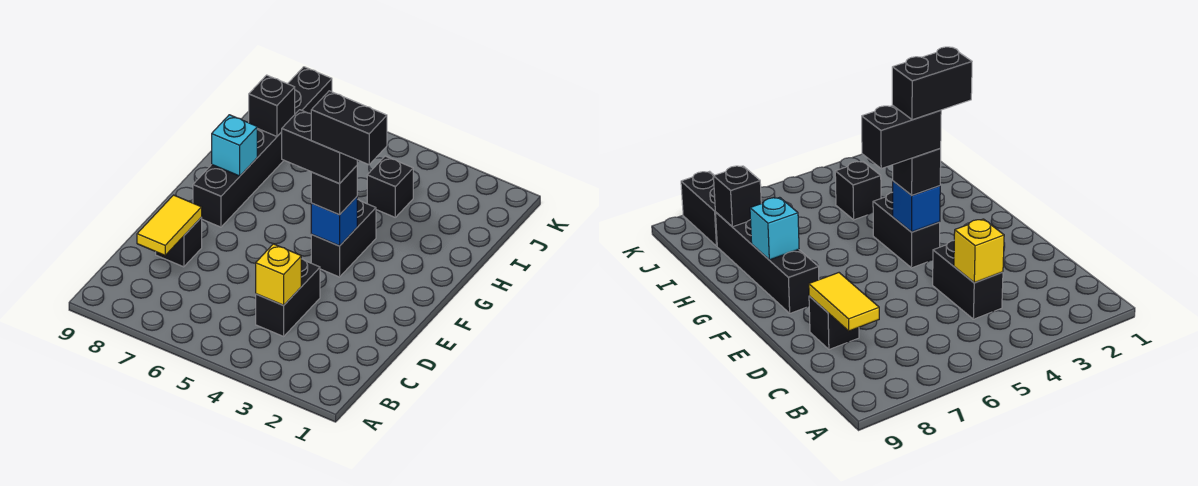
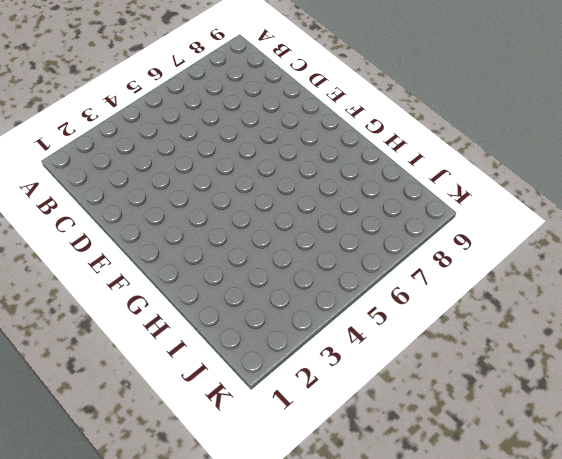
none -> black 1x2 brick [256,259,320,336]
none -> black 1x1 brick [156,218,202,267]
none -> black 1x2 brick [311,199,376,277]

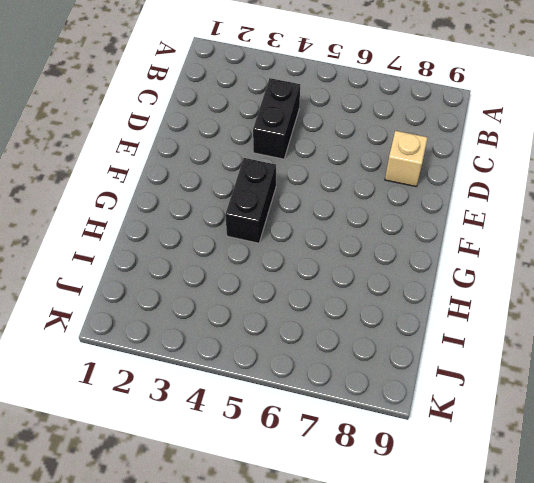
tan 1x1 brick [385,131,428,186] -> black 1x1 brick [156,218,202,267]
none -> black 1x4 brick [193,128,284,227]
none -> black 1x1 brick [367,156,413,217]
none -> black 1x2 brick [288,67,332,114]

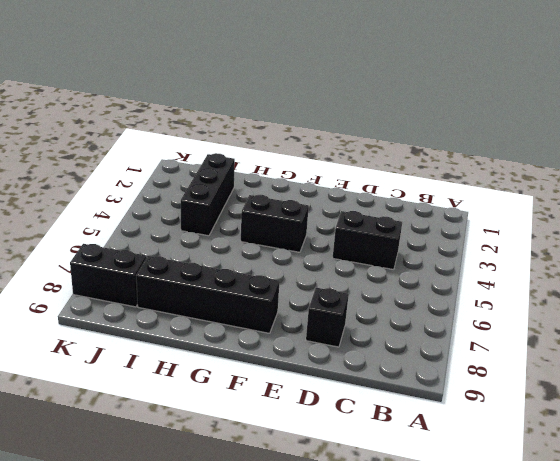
black 1x3 brick [181,153,235,236] -> black 1x1 brick [367,156,413,217]
none -> yellow 1x1 brick [256,244,301,305]
none -> yellow 1x2 tile [137,195,202,255]
none -> blue 1x1 brick [311,197,357,246]

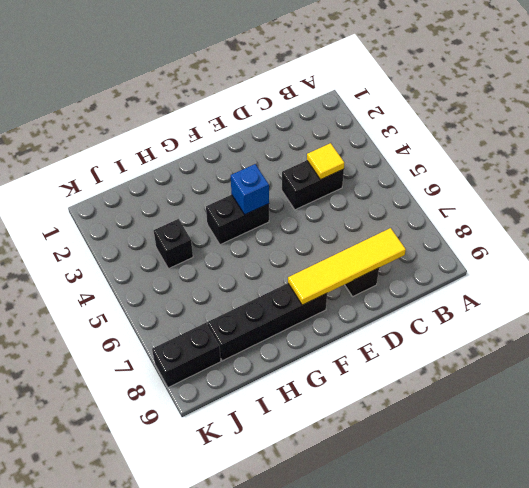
yellow 1x1 tile [307,143,344,180] -> yellow 1x1 brick [256,244,301,305]
yellow 1x4 tile [288,228,406,305] -> yellow 1x2 tile [137,195,202,255]
none -> cyan 1x1 brick [212,115,257,176]
none -> black 1x1 brick [249,75,295,136]
none -> black 1x1 brick [311,166,357,215]

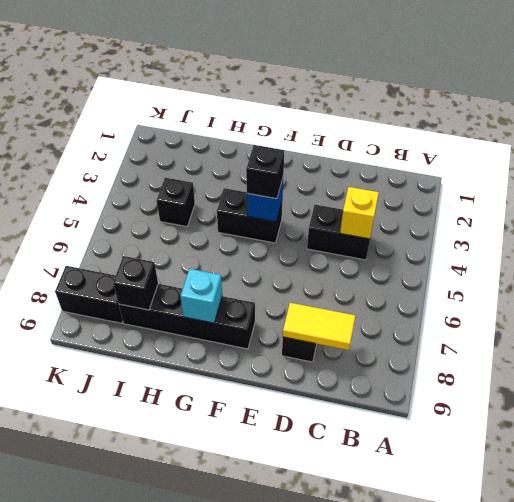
none -> black 1x2 brick [282,110,357,184]
none -> black 1x2 brick [311,91,387,165]

